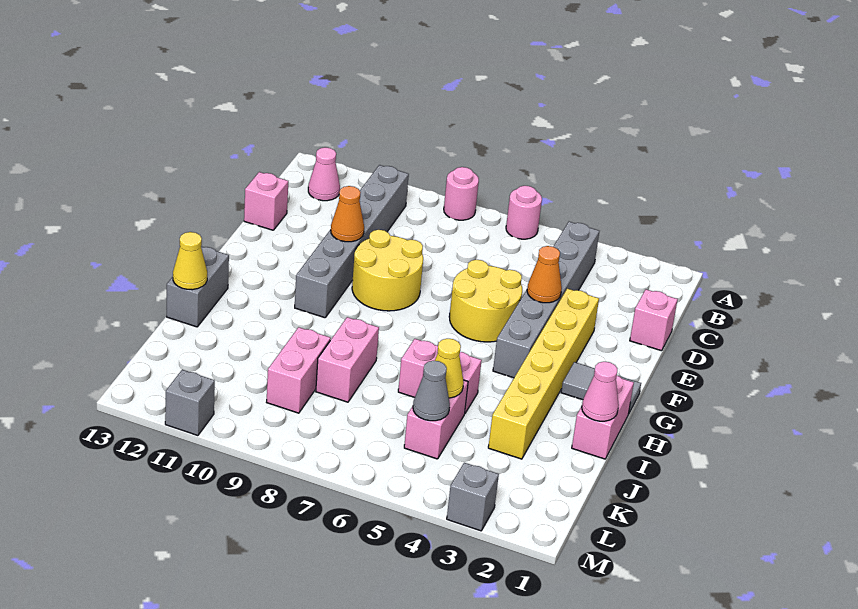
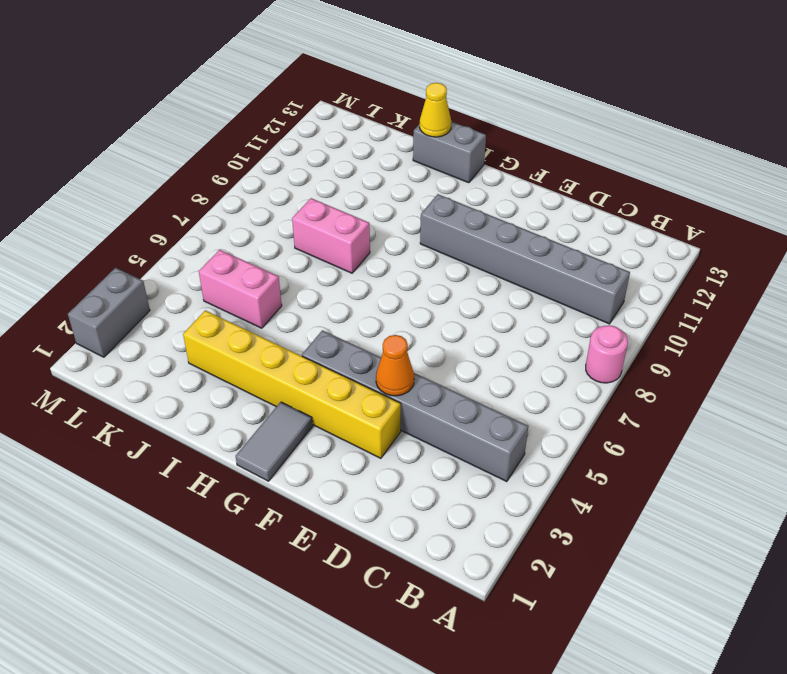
grey 1x2 brick [68,268,150,357] -> grey 1x1 brick [447,463,499,531]
none -> pink 1x1 round brick [506,186,542,239]
none -> pink 1x1 cone [308,147,340,201]
none -> pink 1x1 brick [630,289,678,351]

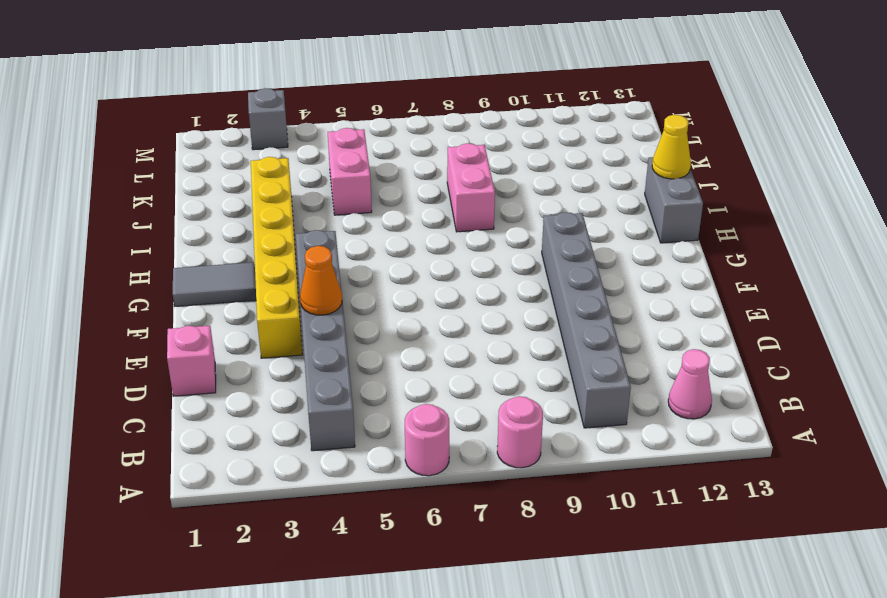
none -> pink 1x1 brick [244,172,288,230]
none -> yellow 2x2 round brick [449,260,522,342]
none -> yellow 2x2 round brick [352,230,423,311]

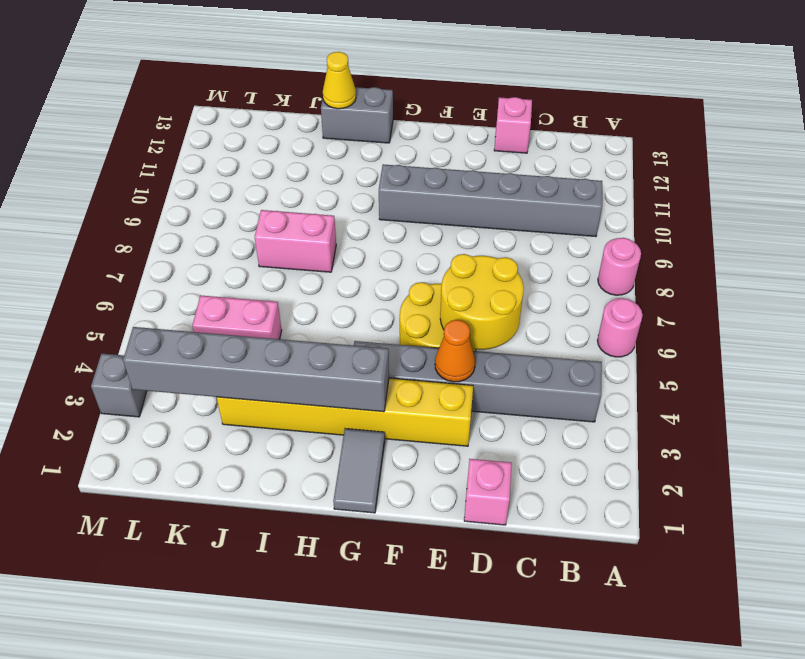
yellow 2x2 round brick [440,254,524,350] -> yellow 2x2 round brick moved to [352,230,423,311]
grey 1x6 brick [123,327,389,412] -> none
none -> pink 1x1 cone [308,147,340,201]
none -> pink 1x2 brick [572,376,634,459]
none -> pink 1x2 brick [398,339,482,413]

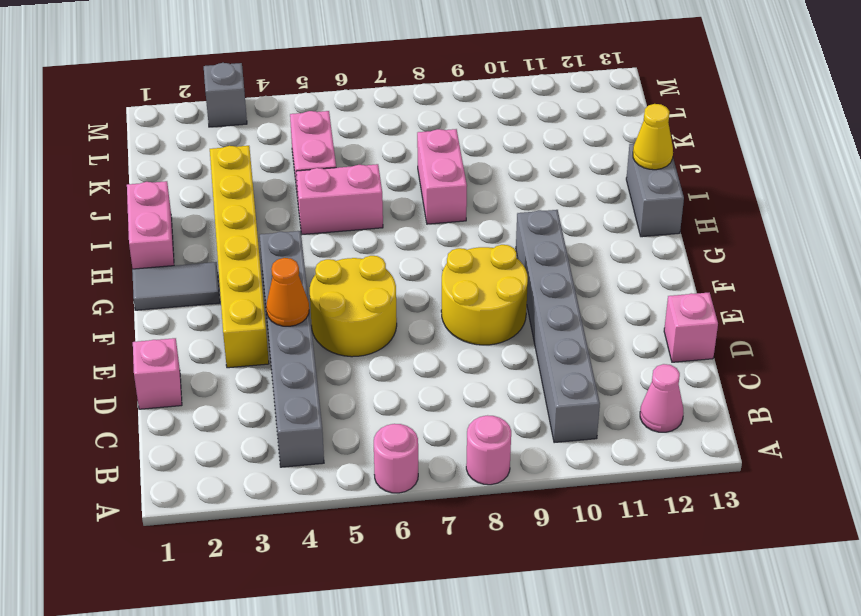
none -> pink 1x2 brick [267,327,331,413]
none -> grey 1x1 brick [165,370,215,436]
none -> orange 1x1 cone [331,186,364,242]

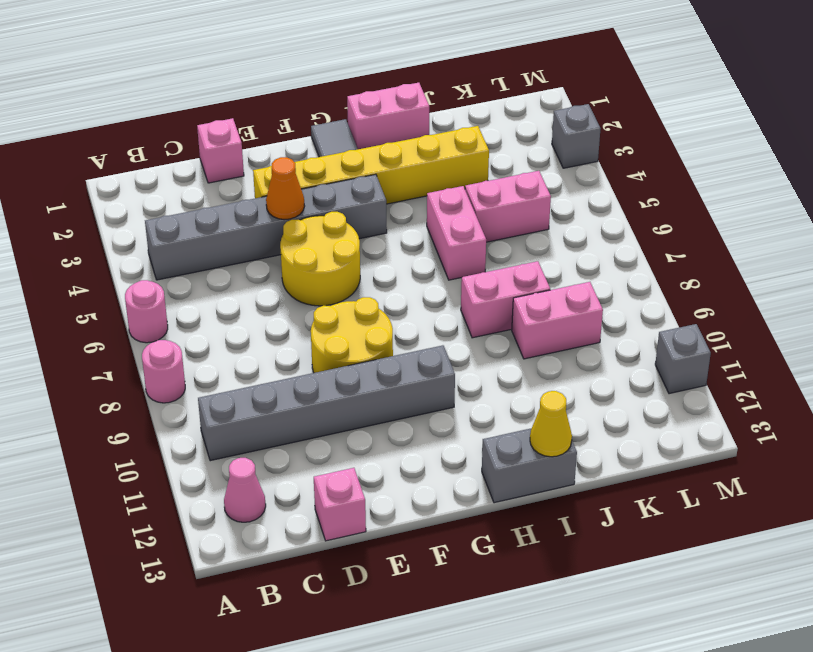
none -> orange 1x1 cone [331,186,364,242]
none -> pink 1x1 cone [582,362,619,421]
none -> yellow 1x1 cone [435,339,464,398]

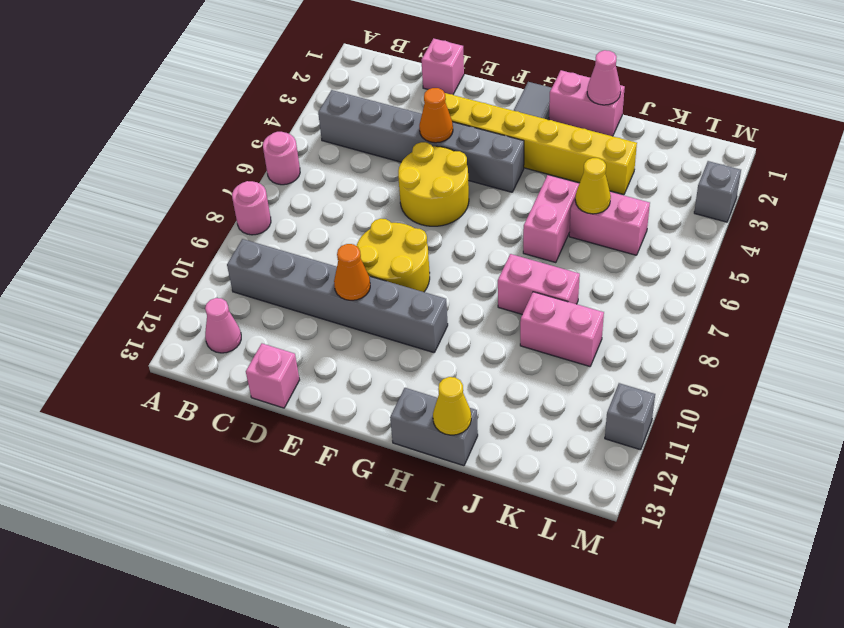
none -> grey 1x1 cone [413,361,450,421]

